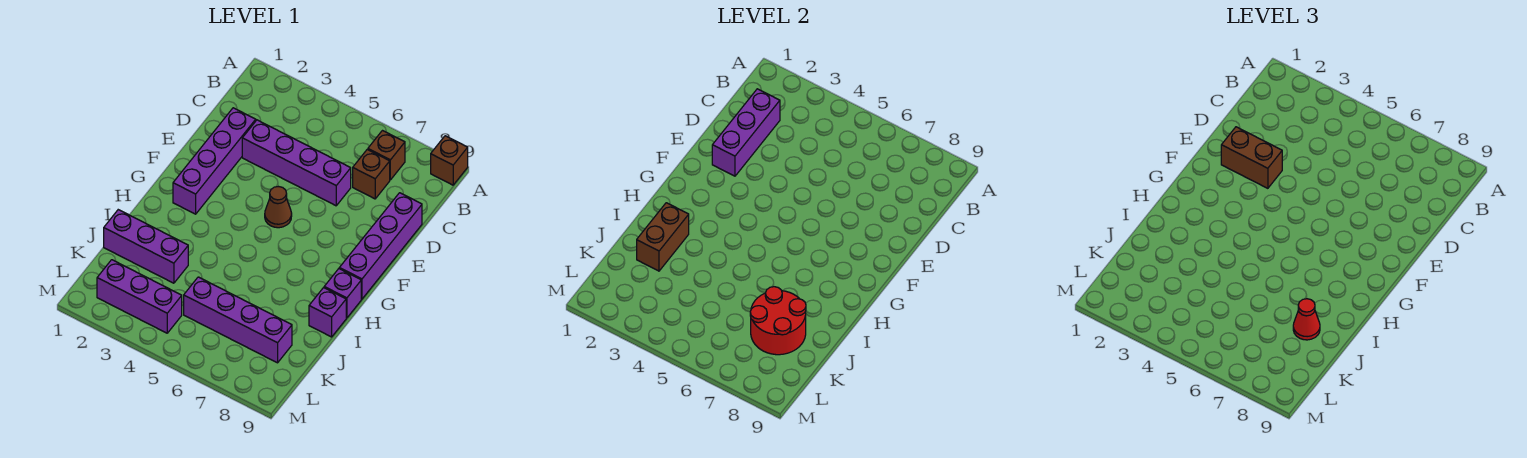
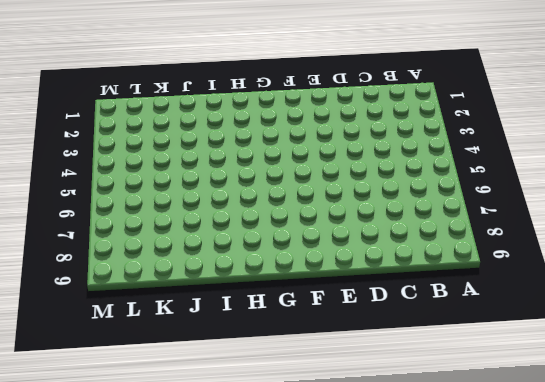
none -> brown 1x1 brick [431,136,468,185]
none -> brown 1x1 brick [368,131,405,180]
none -> brown 1x1 brick [353,149,390,199]

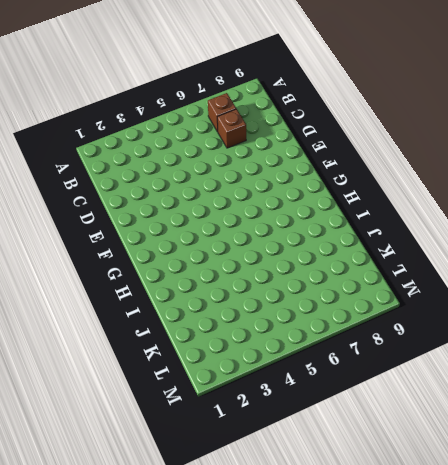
none -> brown 1x1 brick [431,136,468,185]
none -> purple 1x4 brick [173,108,256,214]
none -> purple 1x4 brick [242,120,351,206]

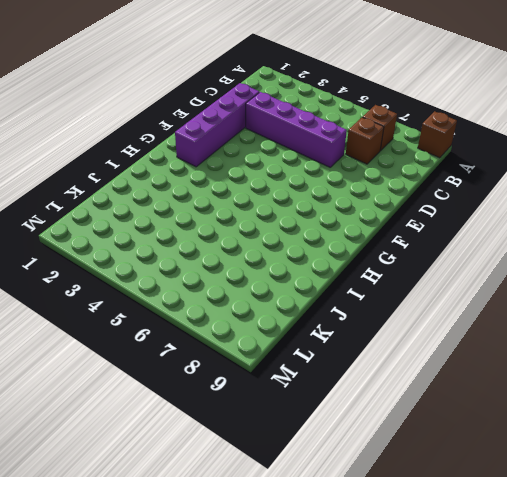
none -> purple 1x4 brick [339,193,422,299]
none -> brown 1x1 cone [265,187,292,228]
none -> purple 1x1 brick [324,269,361,318]

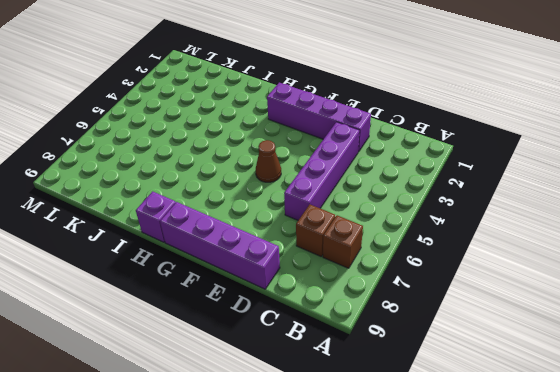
none -> brown 1x1 brick [431,136,468,185]
none -> purple 1x1 brick [309,288,346,337]
none -> purple 1x3 brick [104,210,188,283]

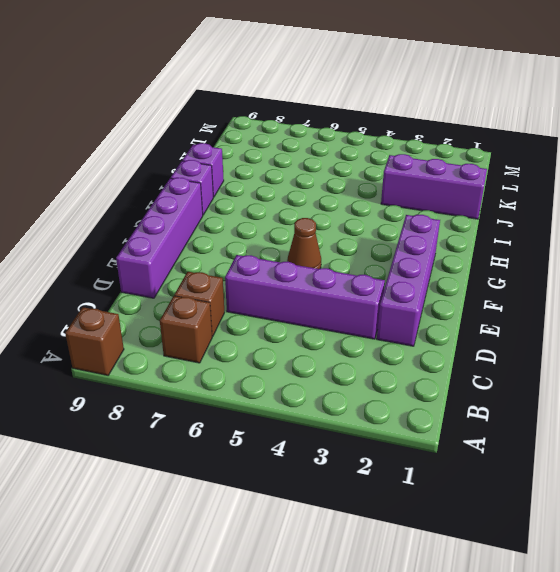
none -> purple 1x4 brick [184,277,292,363]
none -> purple 1x3 brick [97,260,182,333]
none -> purple 1x3 brick [712,89,780,176]

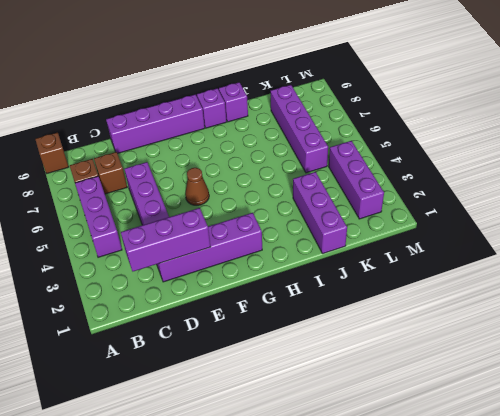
purple 1x3 brick [75,176,122,257] -> none
none -> brown 1x2 brick [637,203,689,271]
none -> red 2x2 round brick [750,287,806,355]
none -> brown 1x2 brick [1221,127,1282,188]

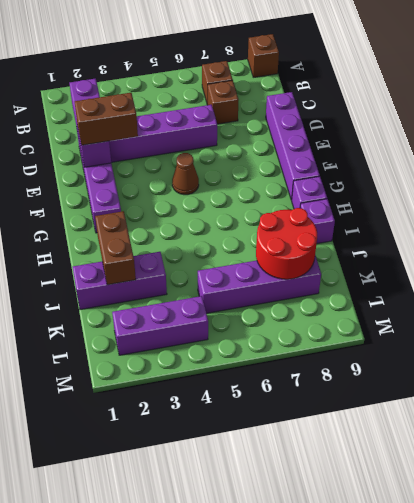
none -> red 1x1 cone [1293,299,1320,340]

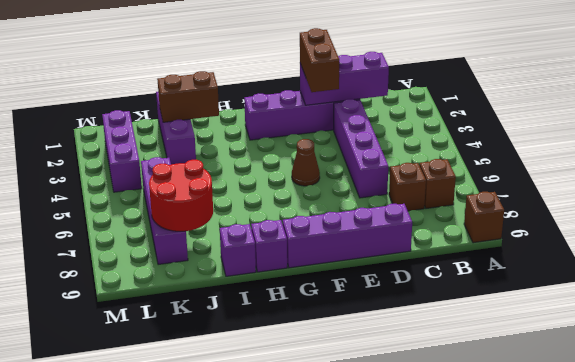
none -> red 1x1 cone [1293,299,1320,340]

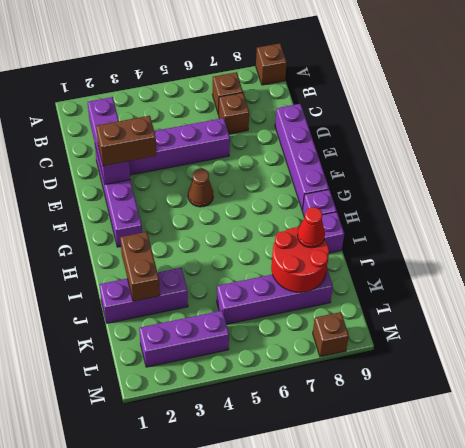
brown 1x1 brick [313,312,349,357] -> none

